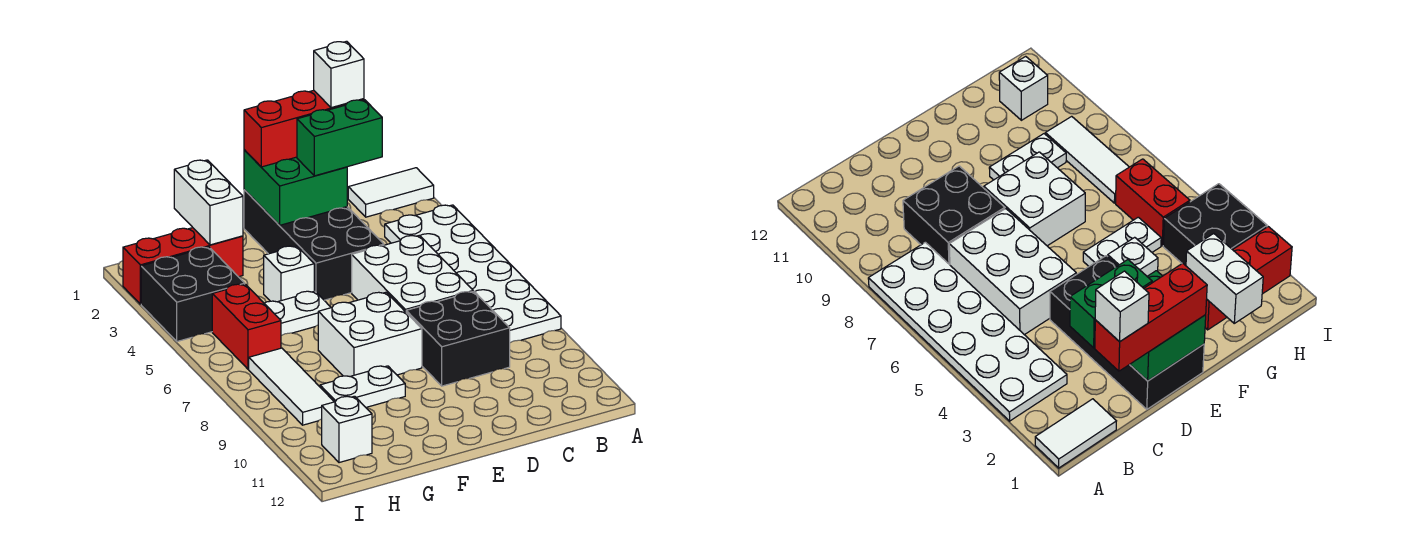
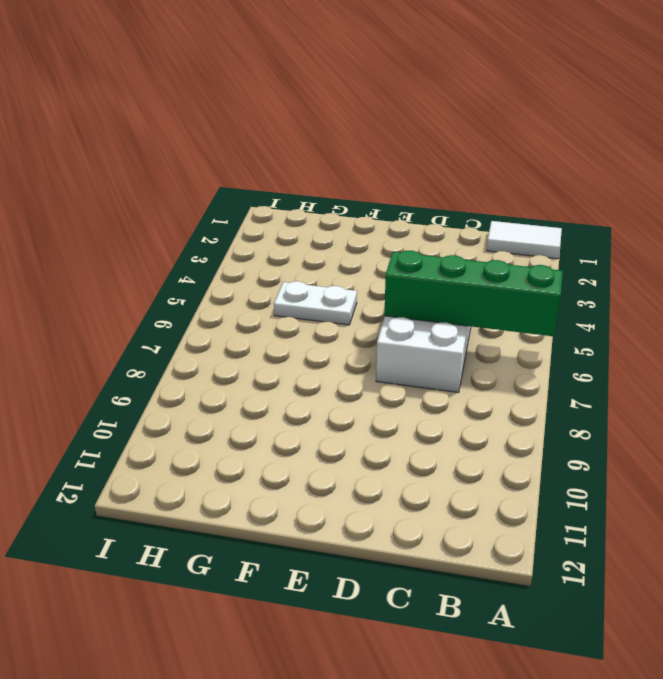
green 1x4 brick [385,251,563,336] -> none
none -> white 2x6 plate [385,205,561,343]
none -> black 2x2 brick [406,291,510,386]
none -> black 2x4 brick [244,190,384,300]

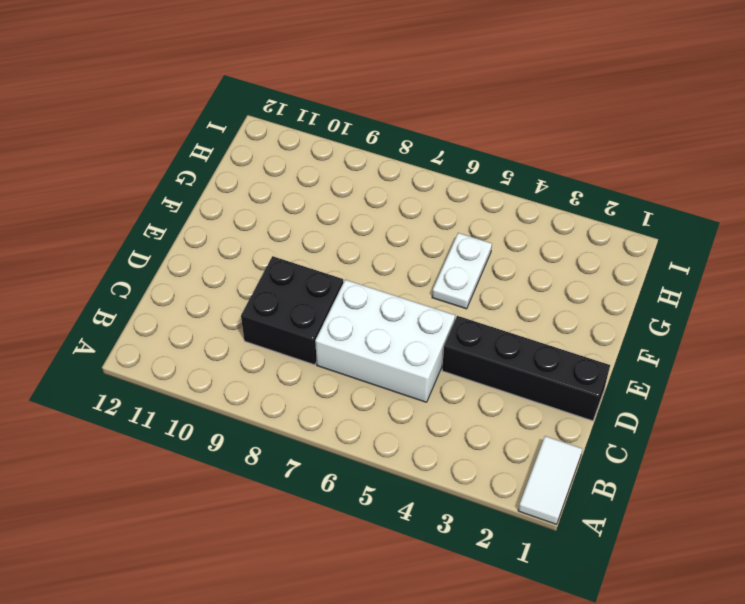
black 1x4 brick [442,316,610,421] -> black 2x4 brick [244,190,384,300]
none -> white 2x6 plate [385,205,561,343]
none -> white 2x2 brick [318,292,422,376]
none -> white 1x1 brick [264,246,314,302]

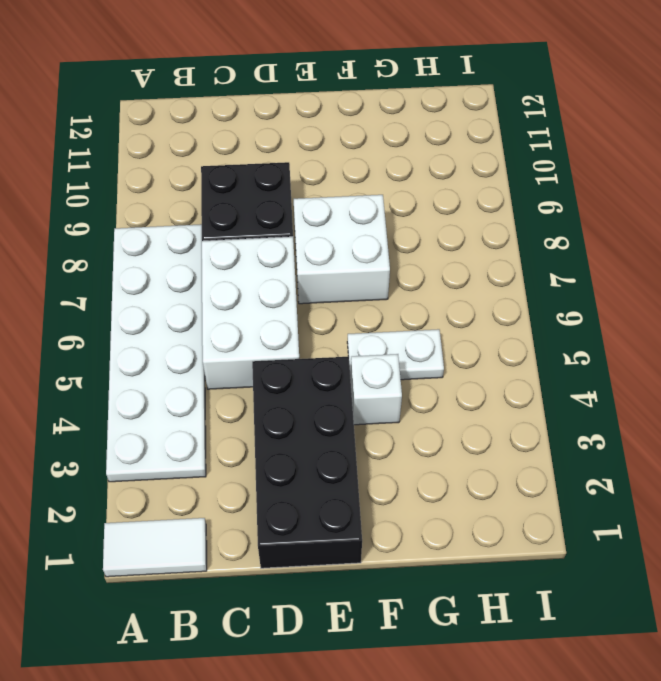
none -> white 1x2 plate [320,366,405,407]
none -> red 1x3 brick [123,228,243,304]
none -> black 2x2 brick [141,247,245,341]

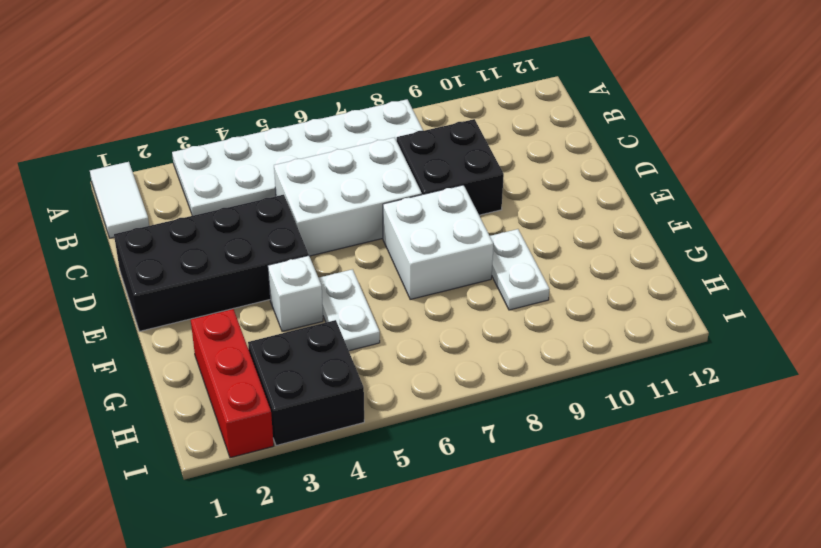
none -> red 1x2 brick [212,284,281,369]
none -> white 1x3 tile [249,348,334,425]
none -> white 1x1 brick [322,396,372,463]

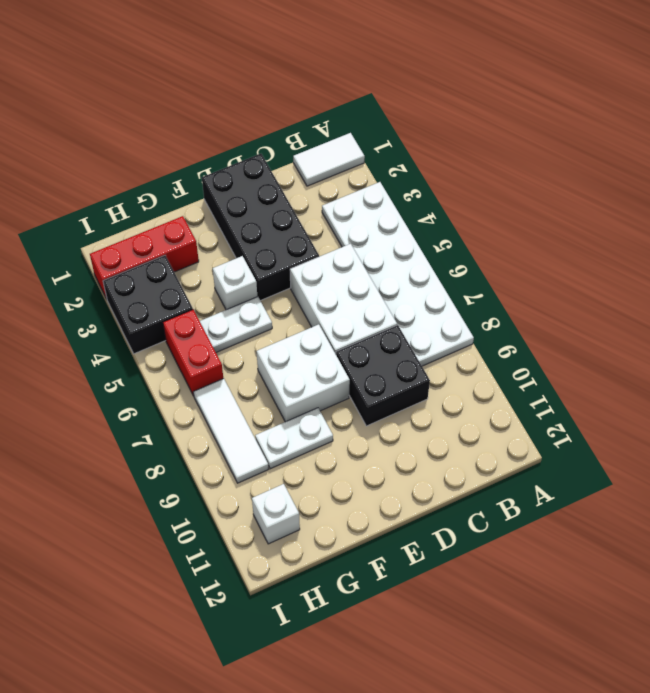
none -> green 2x2 brick [244,150,347,225]
none -> white 1x2 brick [174,160,243,245]
none -> red 1x3 brick [244,90,364,167]

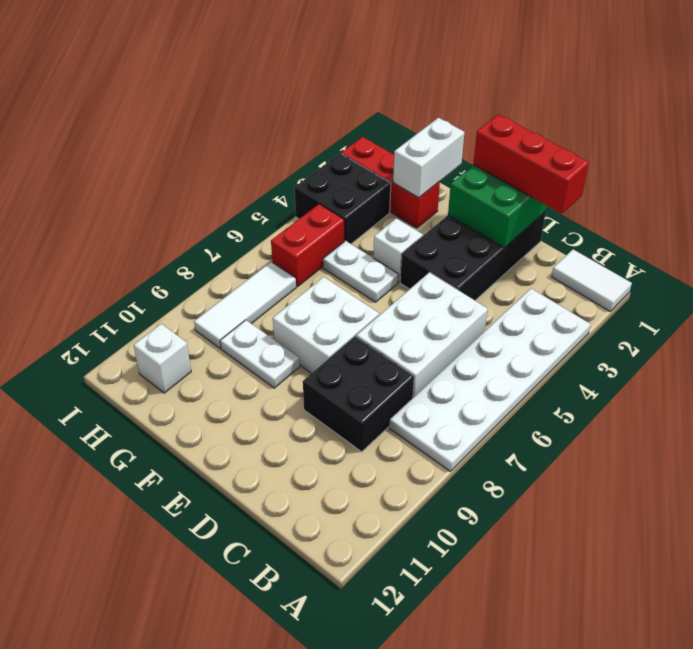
none -> green 1x2 brick [297,100,382,176]
none -> white 1x1 brick [314,41,364,108]

